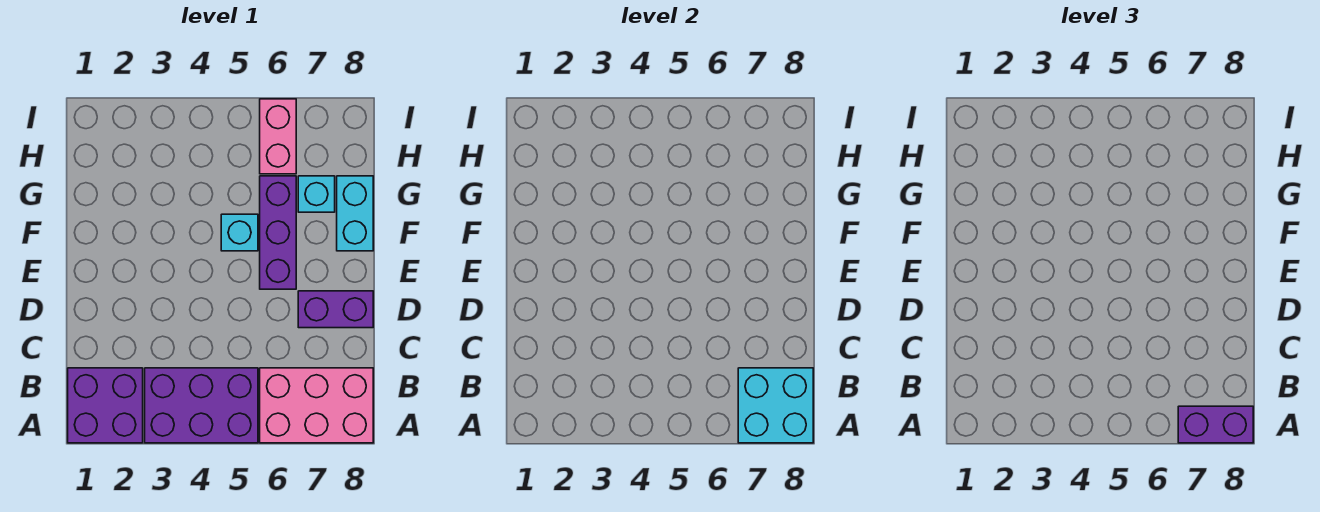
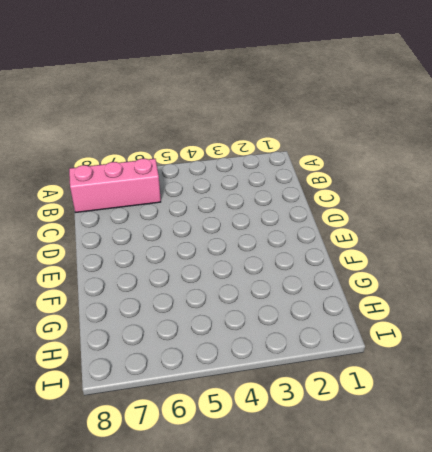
pink 1x3 brick [69,159,161,212] -> pink 2x3 brick [260,368,373,443]
none -> purple 2x2 brick [68,368,143,443]
none -> purple 2x3 brick [145,368,258,443]

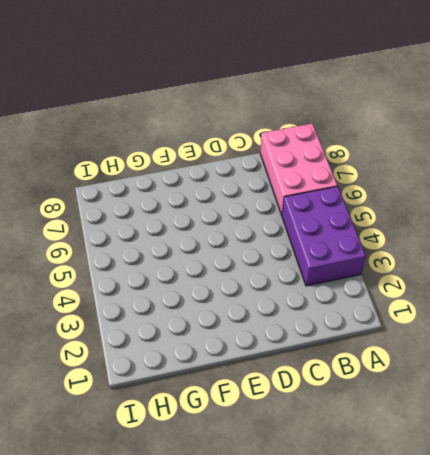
none -> purple 2x2 brick [68,368,143,443]
none -> purple 1x2 brick [298,291,373,328]

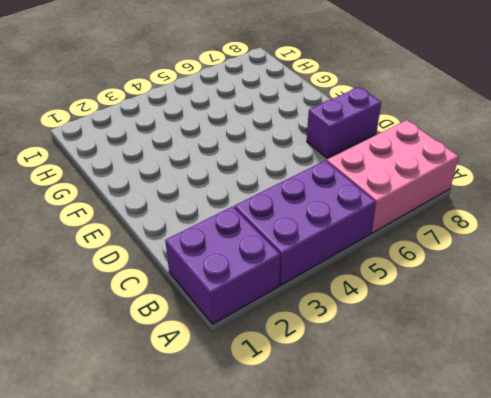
none -> purple 1x3 brick [260,176,296,289]
none -> cyan 1x1 brick [221,214,258,251]

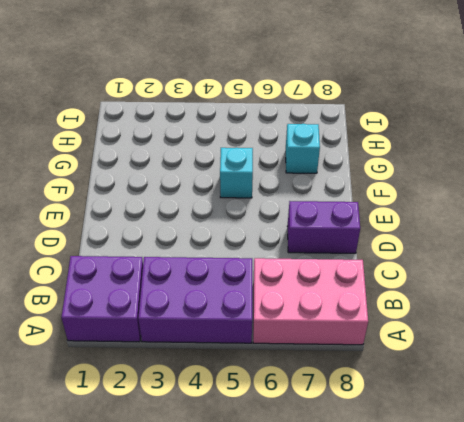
none -> purple 1x3 brick [260,176,296,289]
none -> cyan 1x2 brick [337,176,373,251]

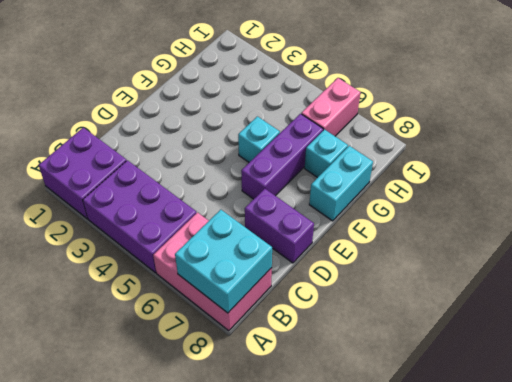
none -> purple 1x2 brick [1178,406,1253,443]

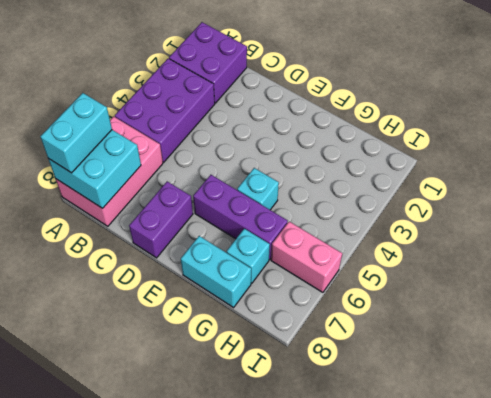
cyan 1x2 brick [40,93,112,173] -> purple 1x2 brick [1178,406,1253,443]

